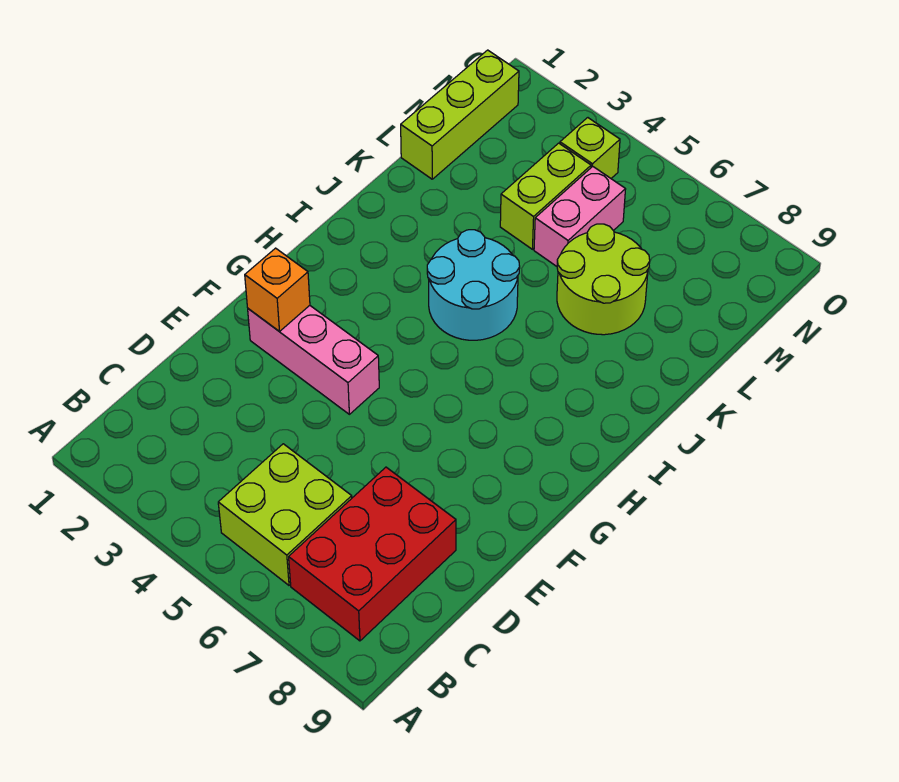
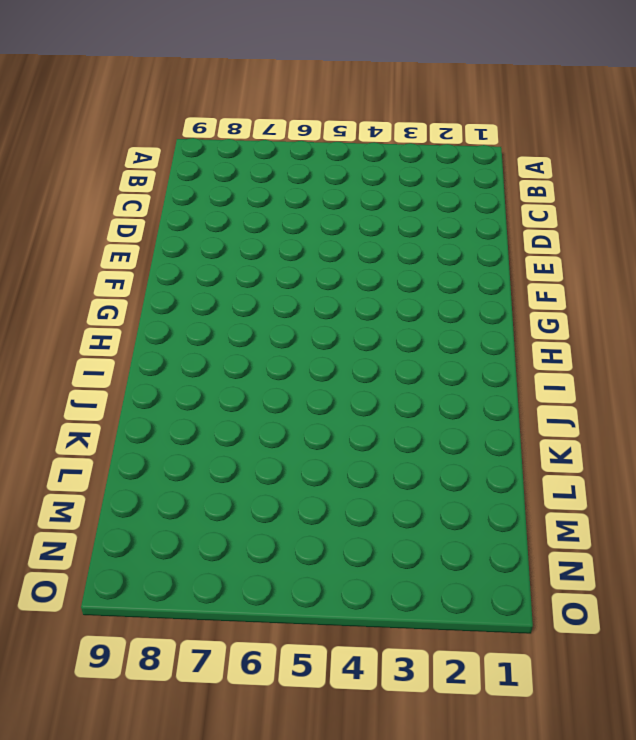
none -> lime 2x2 brick [218,444,352,585]
none -> red 2x3 brick [289,467,456,641]

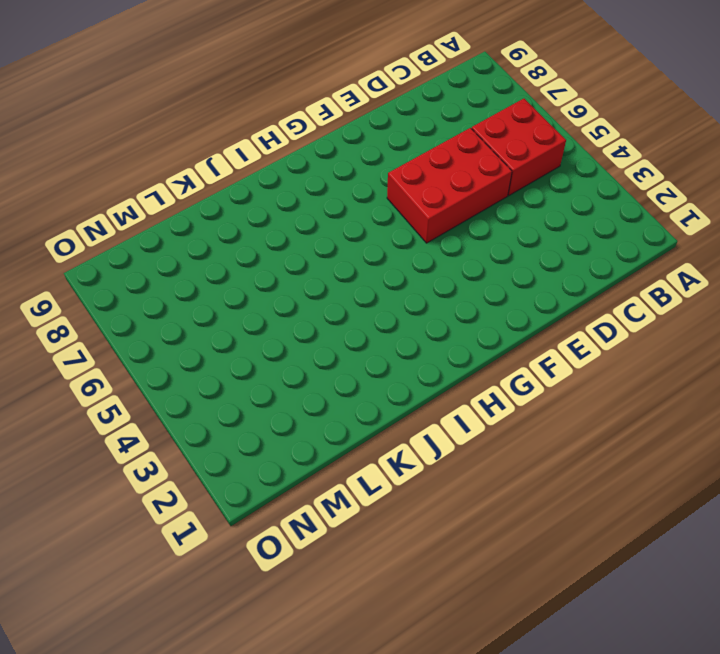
red 2x2 brick [472,99,566,195] -> lime 2x2 brick [218,444,352,585]
red 2x3 brick [387,128,512,243] -> red 2x3 brick moved to [289,467,456,641]
none -> pink 1x3 brick [248,306,379,414]
none -> cyan 2x2 round brick [427,230,520,340]

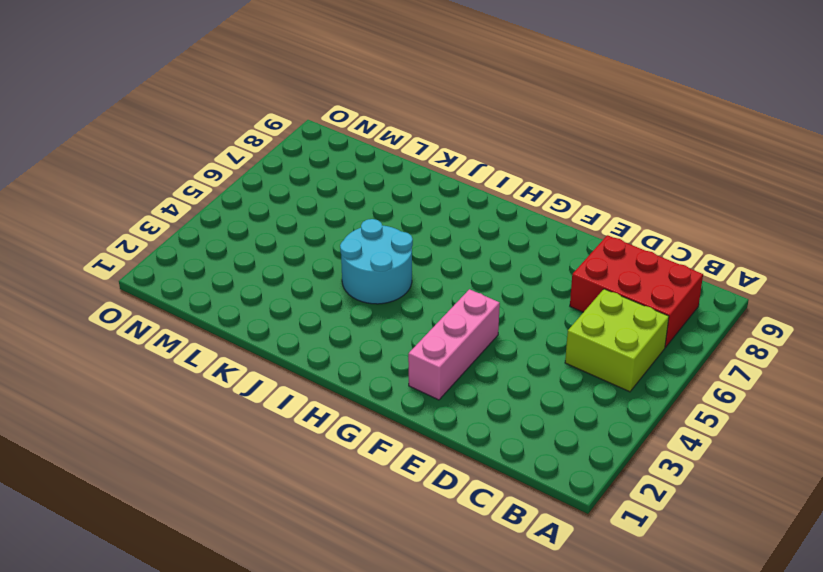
none -> lime 2x2 round brick [557,224,650,335]
none -> lime 1x3 brick [401,50,519,179]

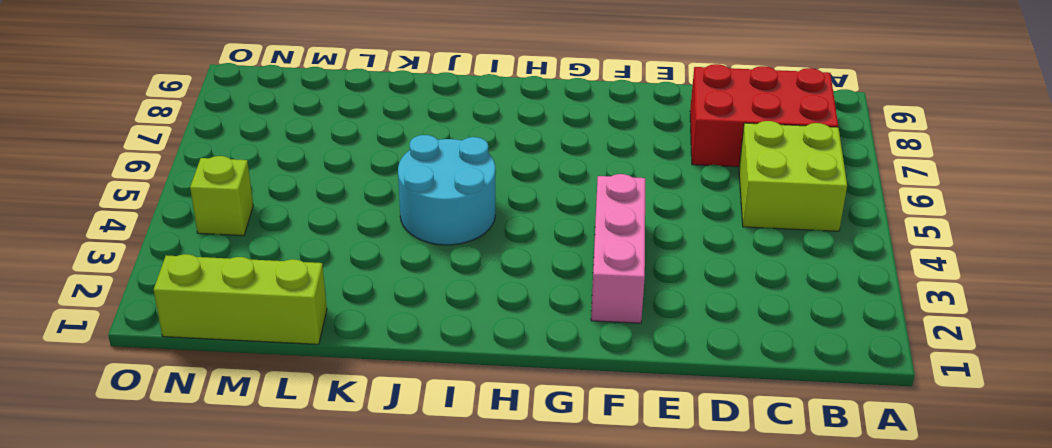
none -> lime 2x2 round brick [557,224,650,335]
none -> lime 1x2 brick [500,143,591,249]

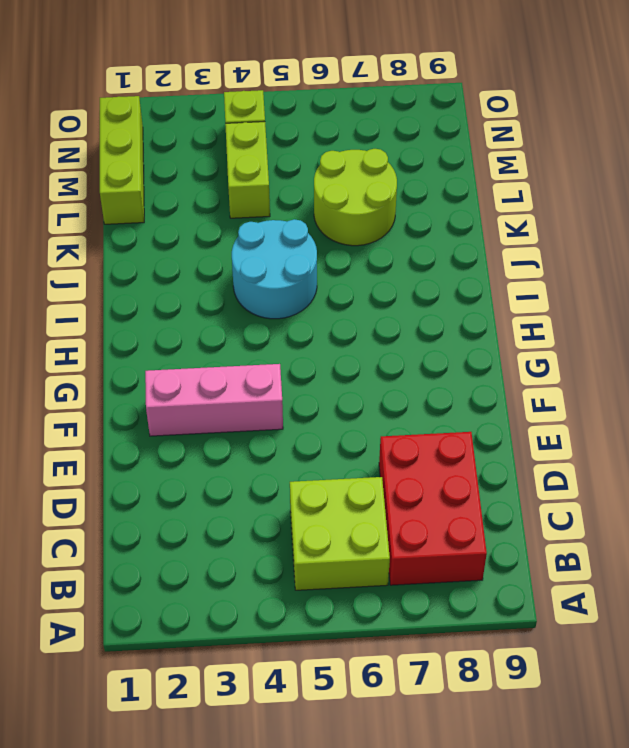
none -> pink 1x2 brick [534,166,626,266]
none -> orange 1x1 brick [245,248,310,331]

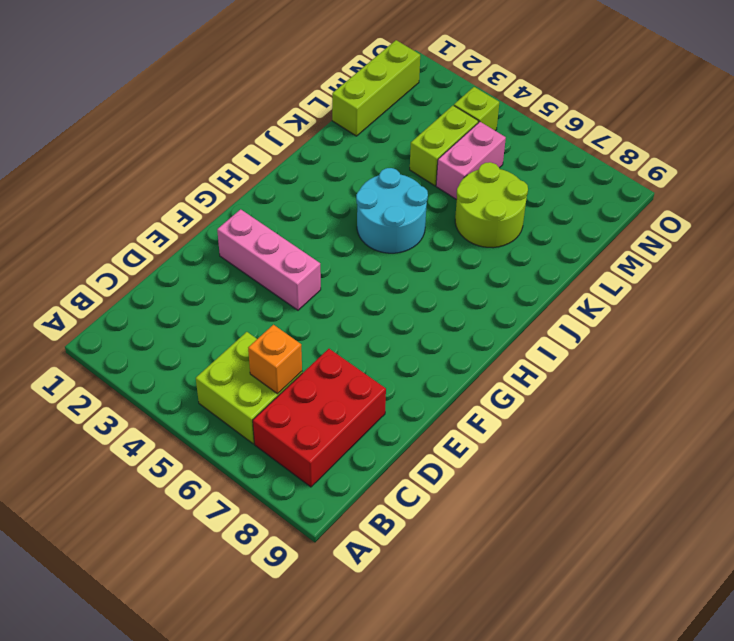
orange 1x1 brick [248,325,302,394] -> orange 1x1 brick moved to [245,248,310,331]

